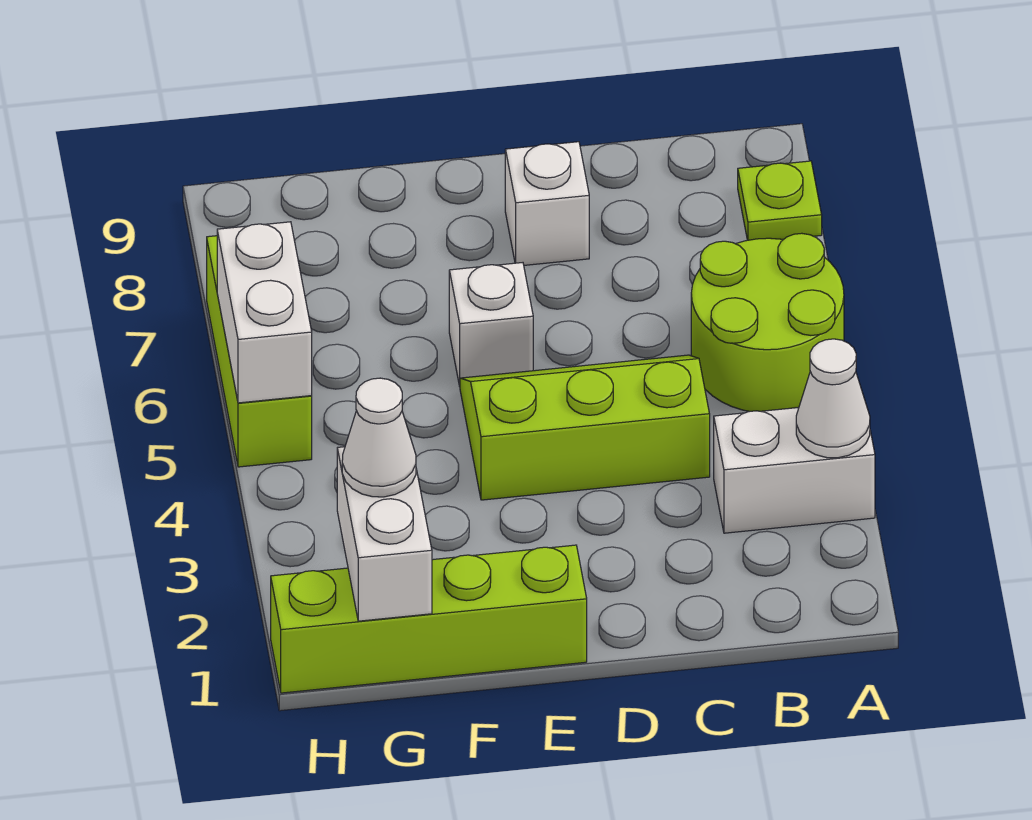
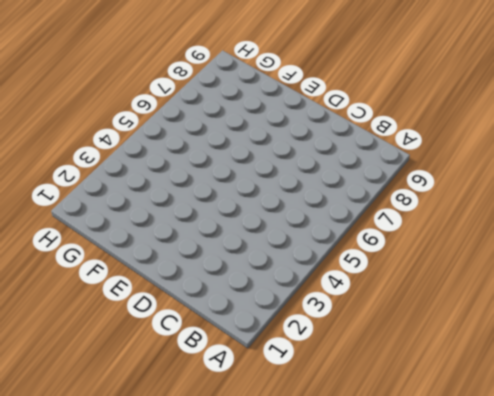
none -> white 1x2 brick [714,408,875,533]
none -> lime 2x2 round brick [691,233,844,411]
none -> lime 1x1 plate [738,161,822,240]

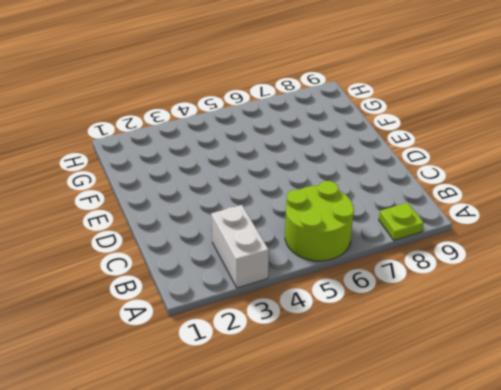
none -> lime 2x3 slope [460,355,710,500]
none -> white 1x1 brick [505,142,589,265]
none -> lime 1x4 brick [271,545,587,693]

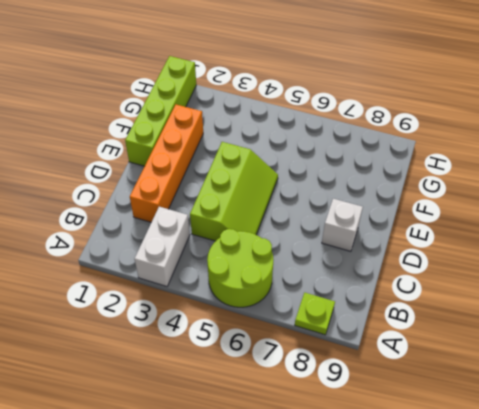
orange 1x4 brick [130,104,203,222] -> none
none -> white 1x1 brick [449,263,533,386]
none -> lime 1x3 brick [207,236,312,467]
none -> white 1x1 cone [796,339,870,458]

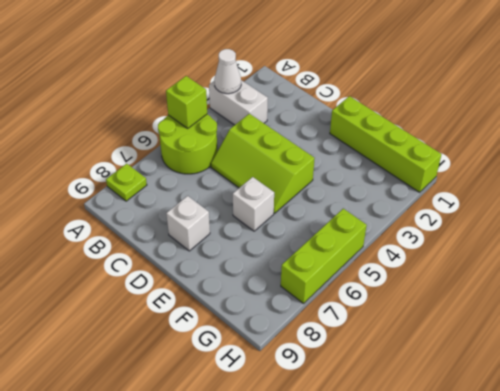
lime 1x1 brick [166,76,207,128] -> none
none -> white 1x2 brick [337,447,432,621]
none -> white 1x2 brick [217,222,312,403]
none -> white 1x1 cone [342,378,416,497]

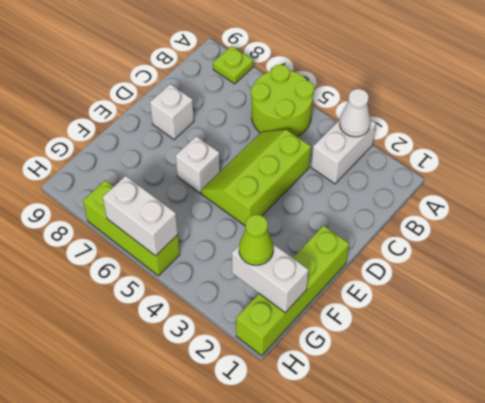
lime 1x1 cone [239,215,273,265] -> white 1x1 cone [342,378,416,497]

